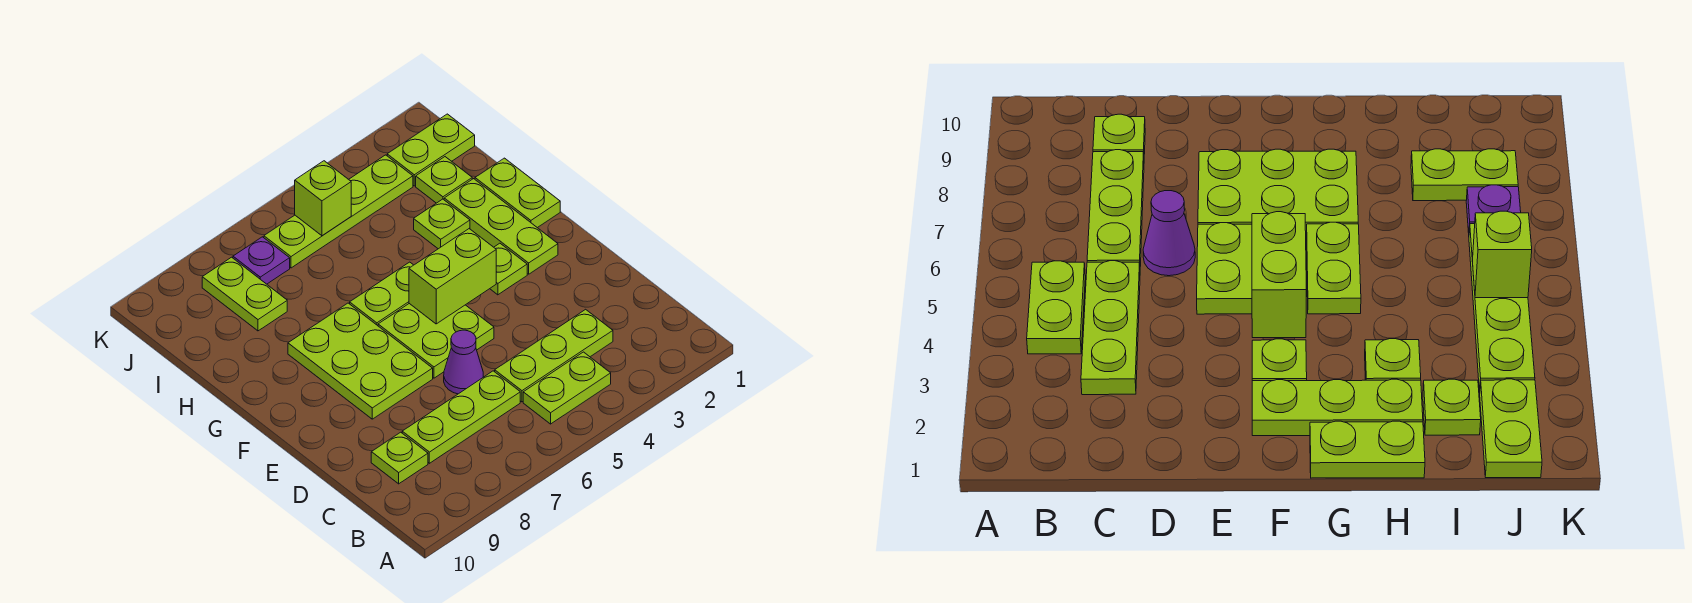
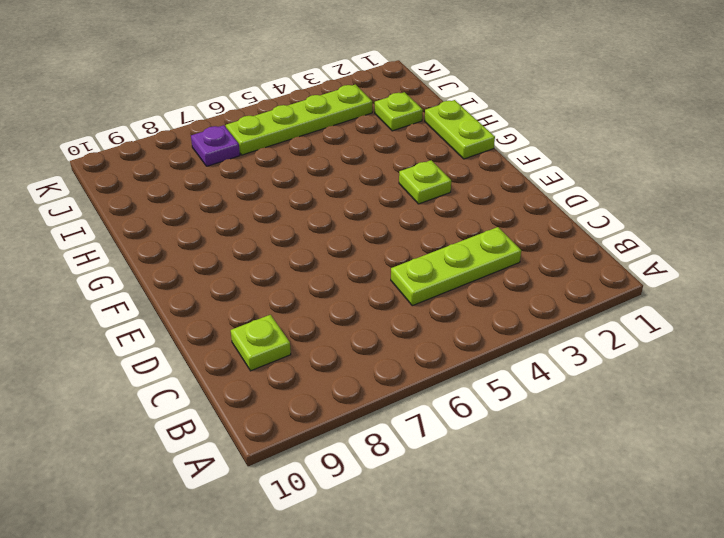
none -> lime 1x2 plate [523,352,611,424]
none -> lime 1x3 plate [402,371,520,463]
none -> purple 1x1 cone [444,330,483,394]

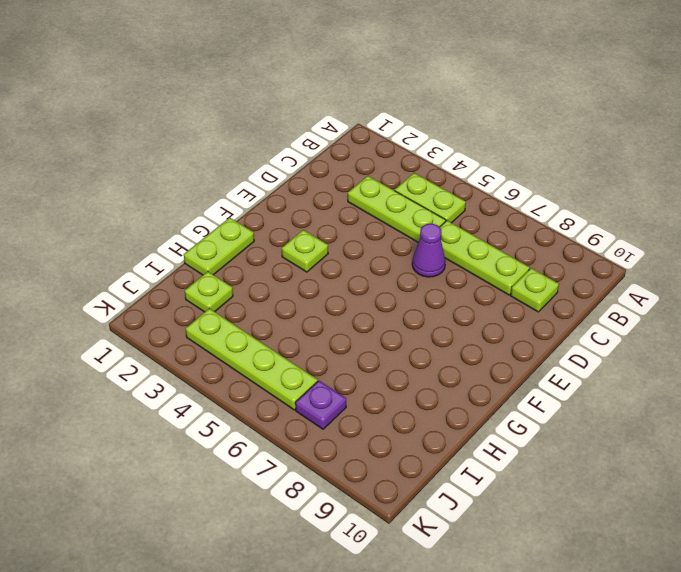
none -> lime 2x2 plate [378,304,494,378]
none -> lime 2x3 plate [288,303,433,419]
none -> lime 1x3 plate [444,179,558,274]

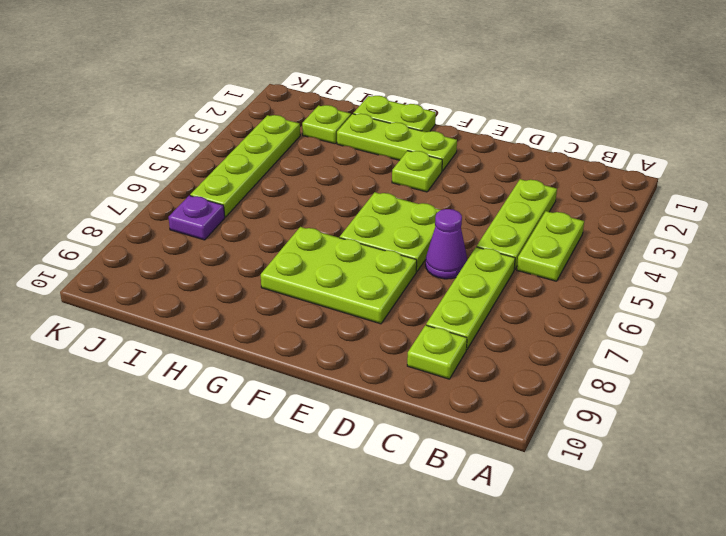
none -> lime 1x2 plate [350,262,413,326]
none -> lime 1x1 plate [414,199,470,249]
none -> lime 1x2 plate [202,257,287,331]

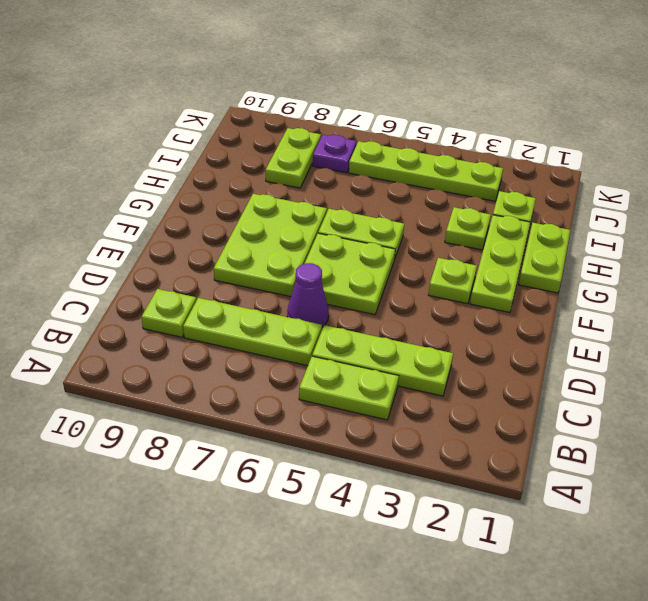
none -> lime 1x2 plate [387,114,475,186]
none -> lime 1x2 brick [409,229,496,324]
none -> lime 1x1 brick [295,161,351,236]

